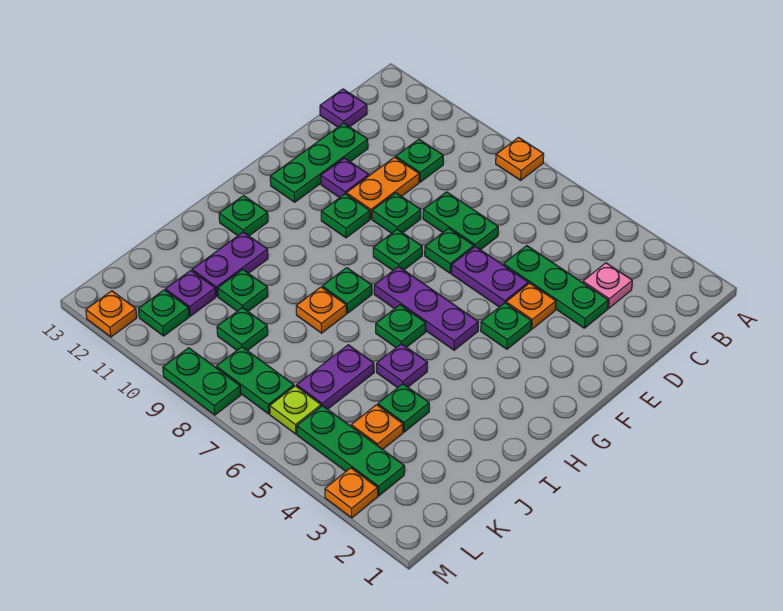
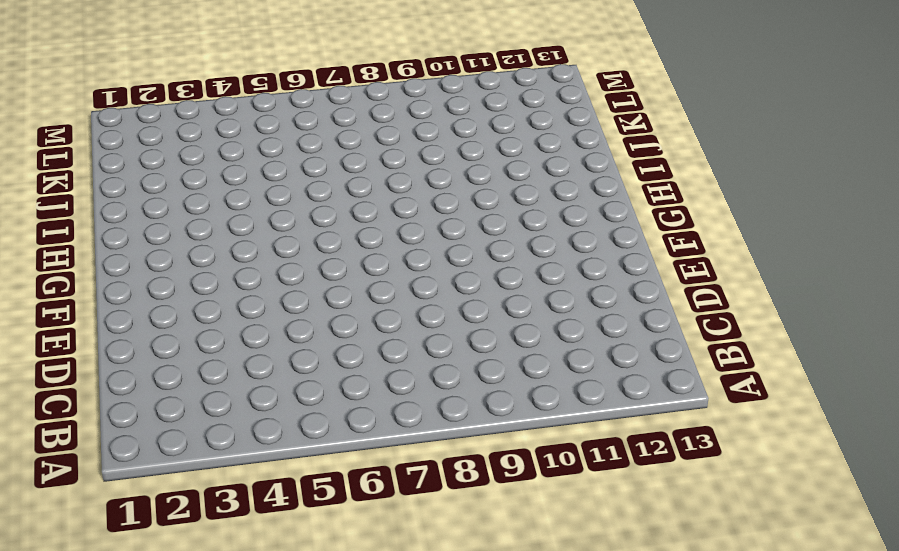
none -> orange 1x1 plate [496,138,544,180]
none -> pink 1x1 plate [583,263,632,308]
none -> green 1x1 plate [396,139,443,182]
none -> purple 1x1 plate [320,89,367,127]

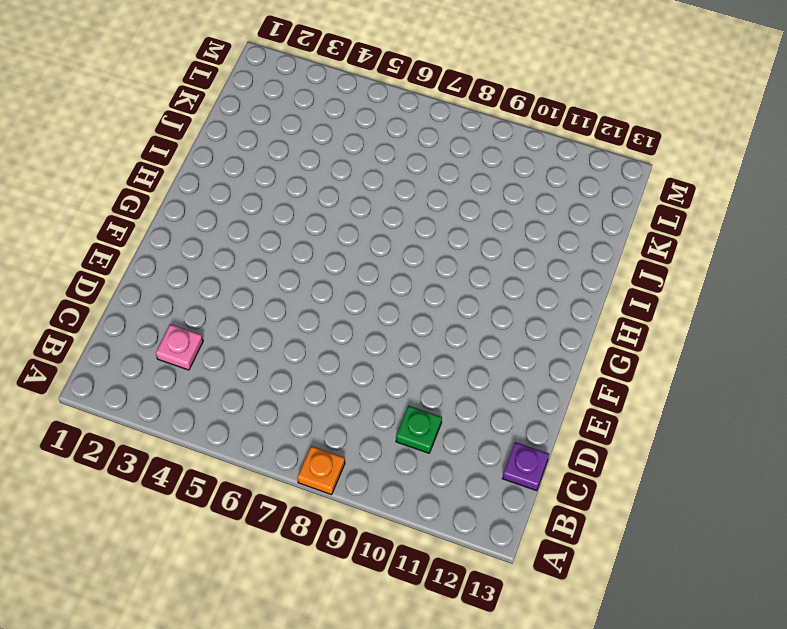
none -> green 1x3 plate [503,246,608,328]
none -> green 1x2 plate [423,192,498,250]
none -> orange 1x2 plate [346,157,419,219]
none -> green 1x3 plate [270,123,368,202]

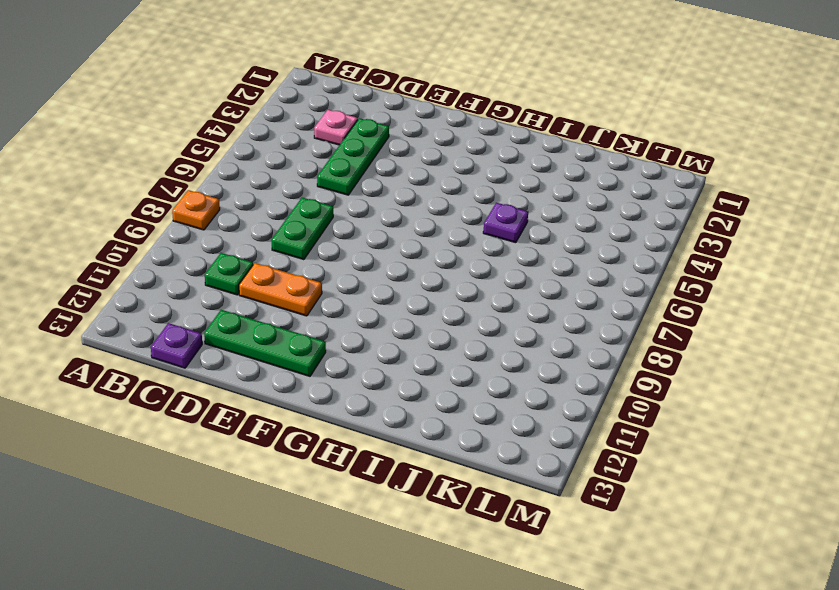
none -> orange 1x1 plate [506,283,556,329]
none -> purple 1x2 plate [451,246,528,307]
none -> green 1x1 plate [425,228,474,273]
none -> green 1x1 plate [372,193,421,233]

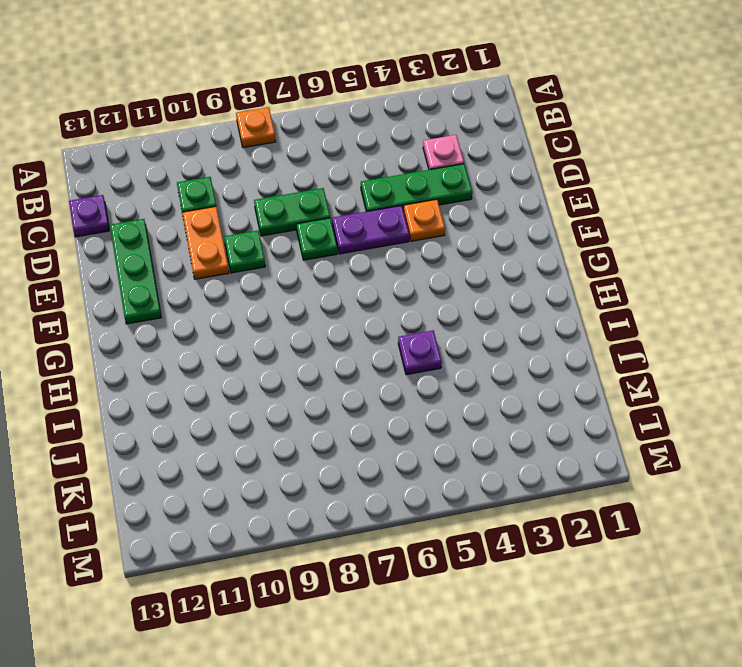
none -> purple 1x1 plate [321,158,369,198]
none -> green 1x1 plate [481,303,531,349]
none -> green 1x1 plate [373,229,422,270]
none -> green 1x1 plate [321,194,370,238]

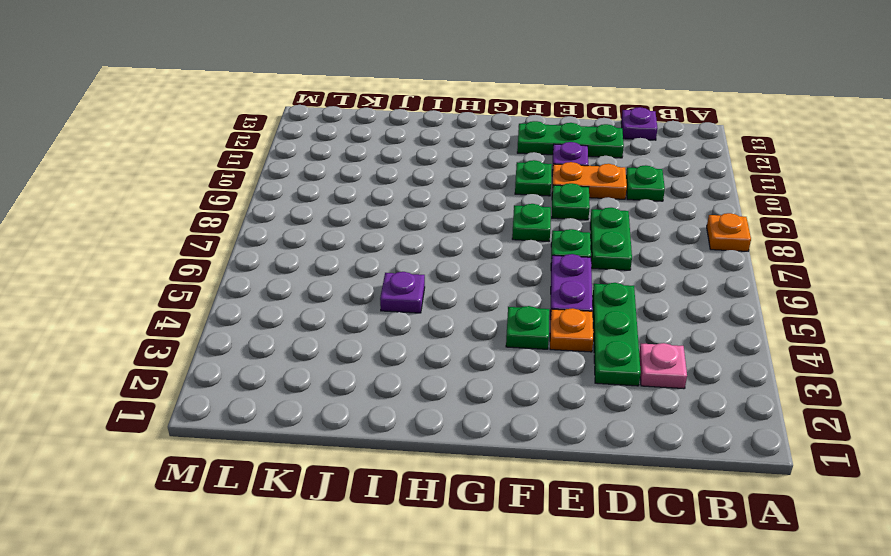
none -> purple 1x3 plate [374,267,478,350]
none -> green 1x1 plate [376,305,426,348]
none -> green 1x1 plate [322,268,372,313]
none -> green 1x1 plate [219,196,268,236]

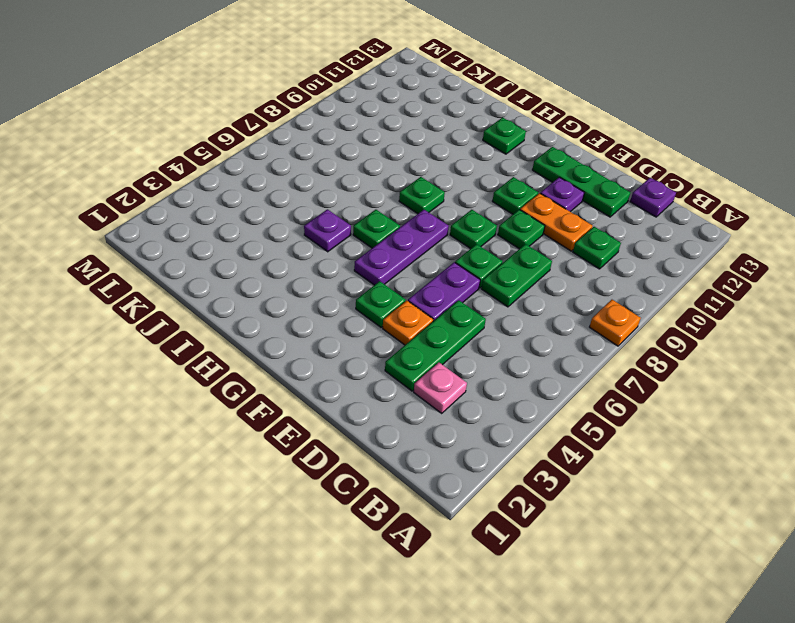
none -> orange 1x1 plate [296,287,346,333]
none -> purple 1x2 plate [192,232,268,296]
none -> green 1x1 plate [378,384,429,432]
none -> purple 1x2 plate [297,345,374,409]

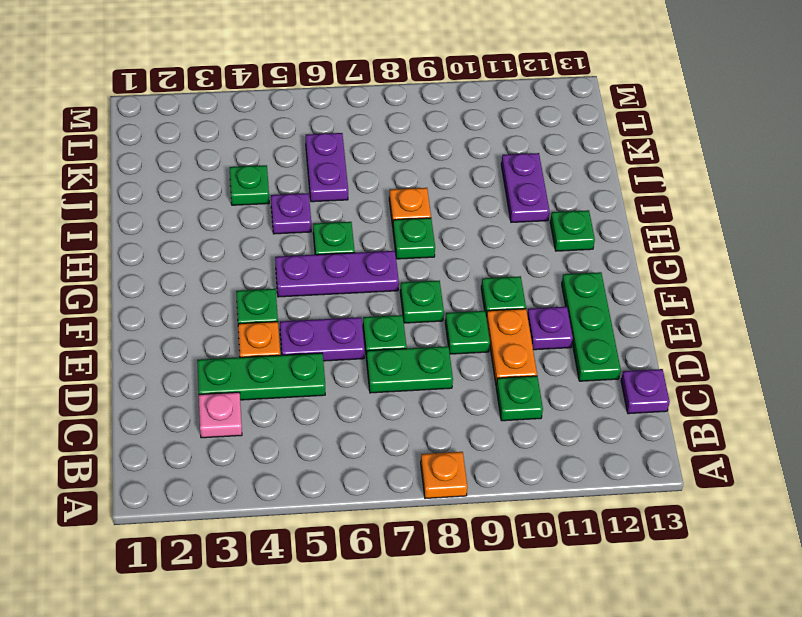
none -> green 1x1 plate [218,270,268,311]
none -> orange 1x1 plate [351,405,403,449]
none -> green 1x1 plate [217,308,268,351]
none -> purple 1x1 plate [165,270,216,316]

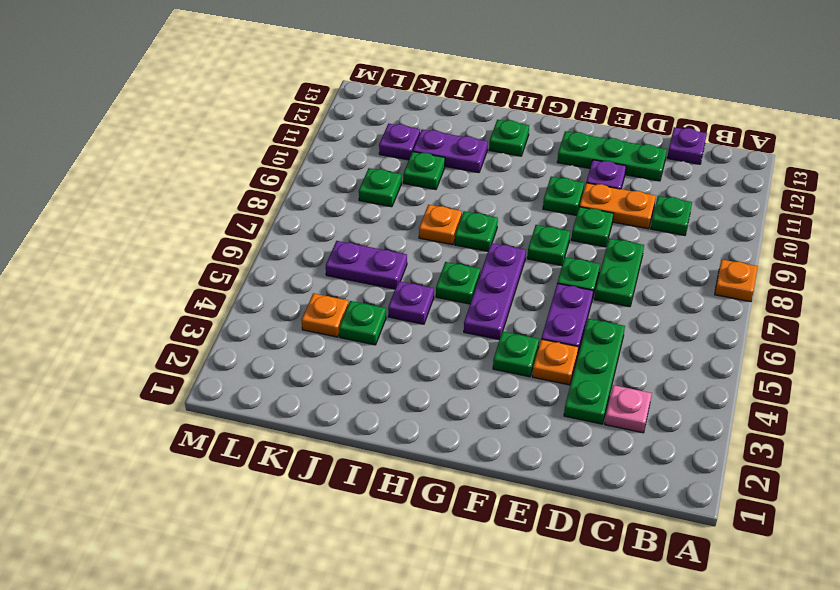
none -> green 1x3 plate [297,406,405,496]
none -> lime 1x1 plate [270,386,321,434]
none -> green 1x2 plate [216,347,294,414]
none -> green 1x1 plate [139,290,189,336]

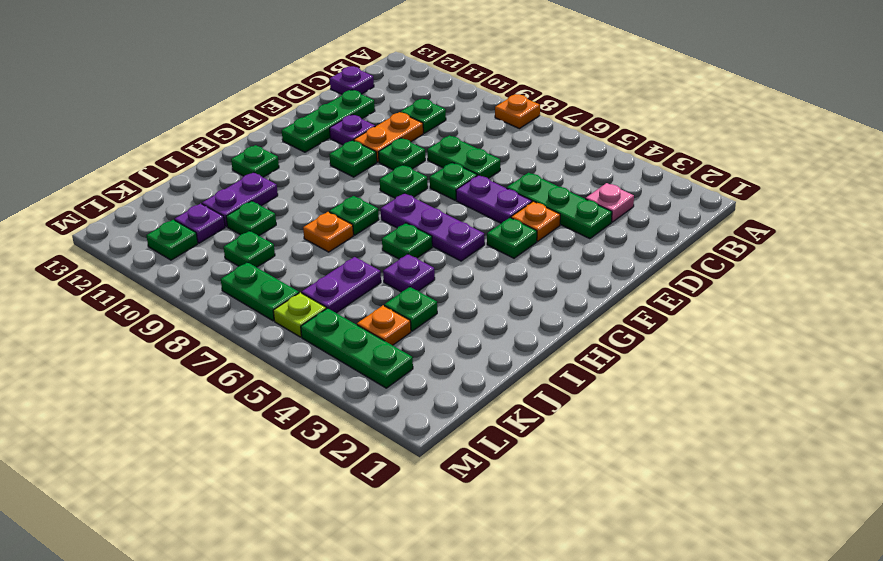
none -> orange 1x1 plate [325,468,378,518]
none -> green 1x2 plate [163,348,241,415]
none -> orange 1x1 plate [86,291,137,337]

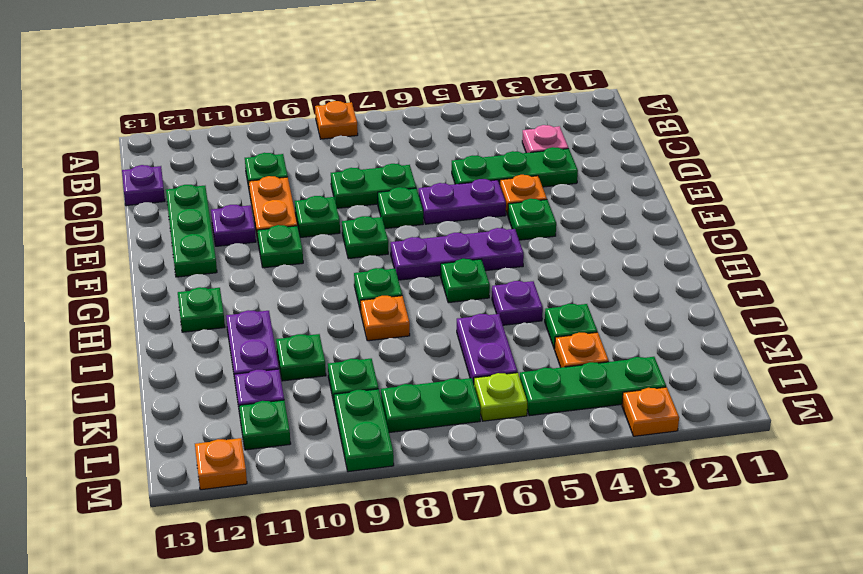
green 1x2 plate [334,389,394,472] -> green 1x2 plate turned to [163,348,241,415]

